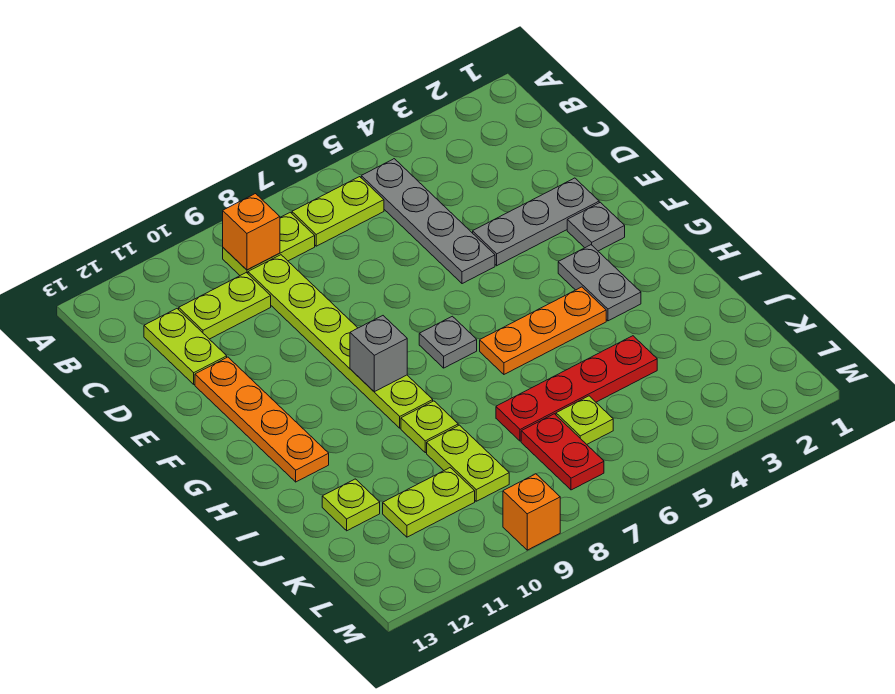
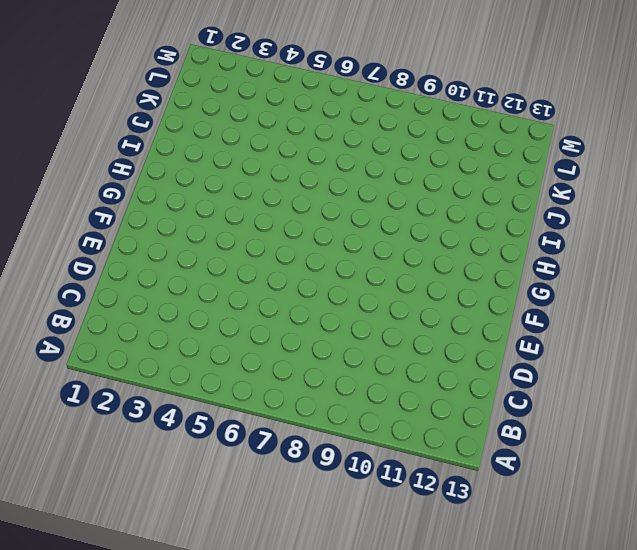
none -> grey 1x4 plate [361,159,495,284]
none -> lime 1x2 plate [292,177,384,246]
none -> lime 1x2 plate [223,212,315,275]

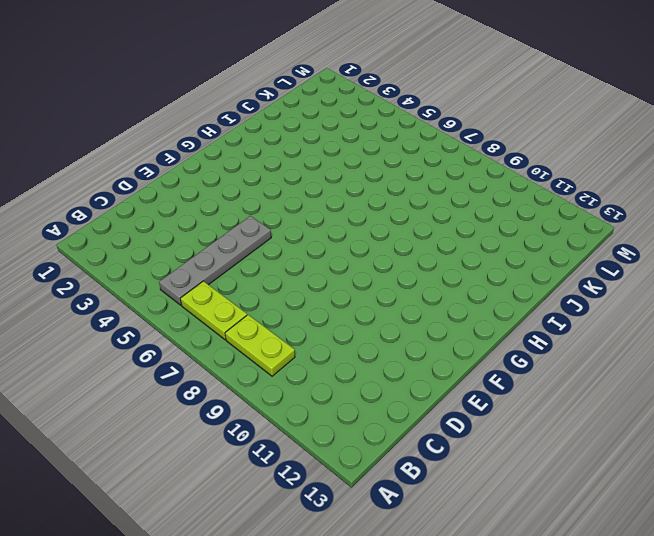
none -> lime 1x6 plate [248,255,433,428]
none -> lime 1x2 plate [179,273,271,339]
none -> lime 1x2 plate [144,309,227,384]

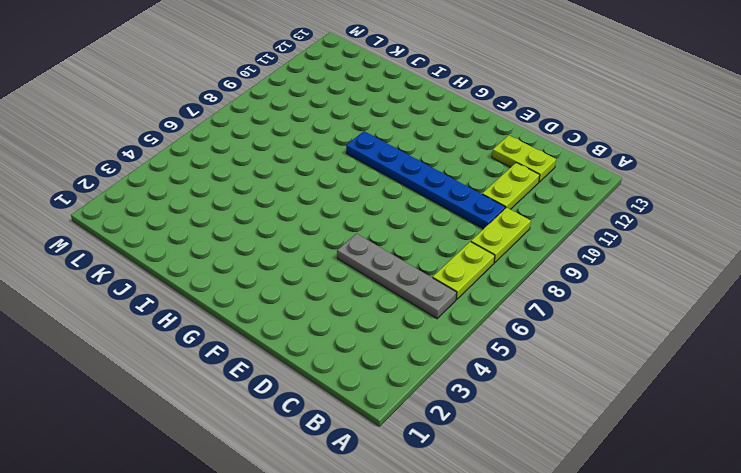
blue 1x6 plate [346,131,505,229] -> lime 1x6 plate [248,255,433,428]
none -> grey 1x3 plate [473,178,599,266]
none -> orange 1x4 plate [195,357,329,482]
none -> grey 1x1 plate [567,202,625,251]

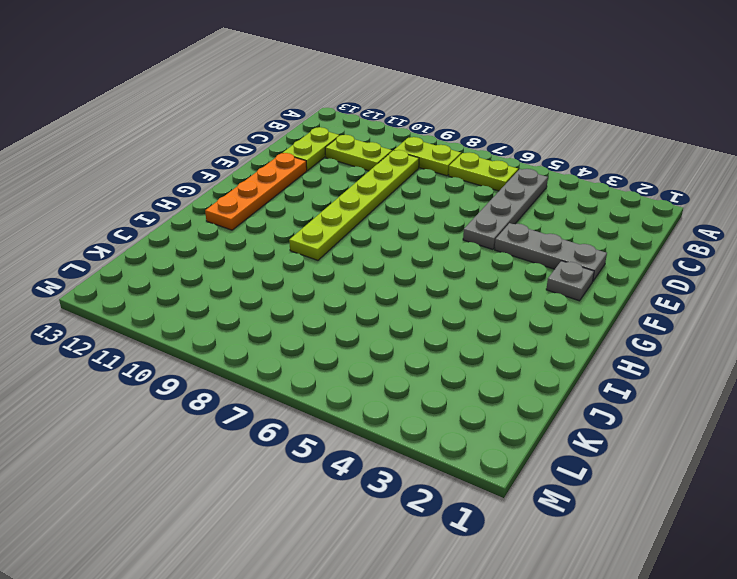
none -> grey 1x2 plate [558,245,641,321]
none -> grey 1x1 plate [419,316,477,368]
none -> orange 1x3 plate [480,287,606,374]

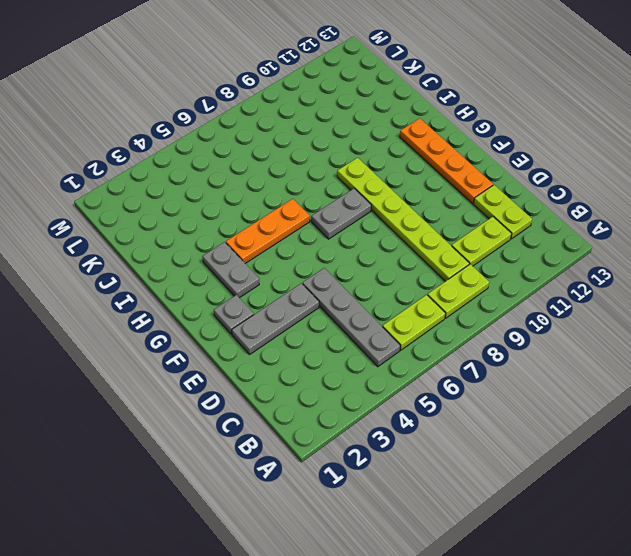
grey 1x2 plate [311,188,371,239] -> grey 1x1 plate [419,316,477,368]
none -> lime 1x1 plate [401,401,458,453]
none -> red 1x4 plate [496,336,657,441]
none -> lime 1x2 plate [427,425,509,501]

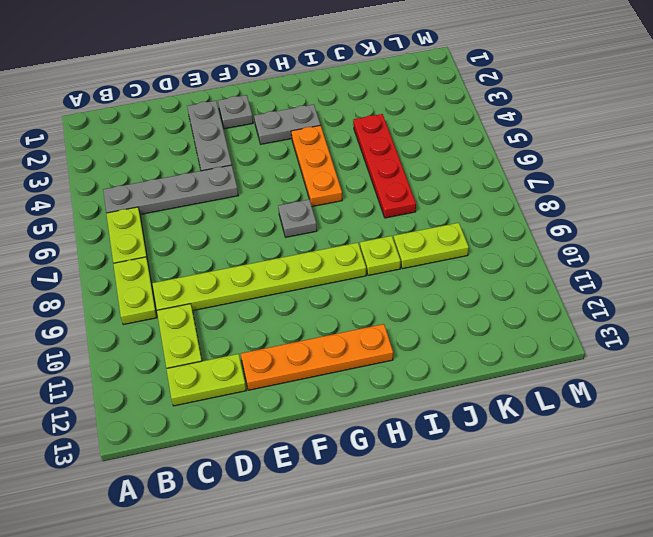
none -> lime 1x1 plate [322,479,380,531]
none -> lime 1x1 plate [556,396,613,444]
none -> red 1x2 plate [521,414,604,490]

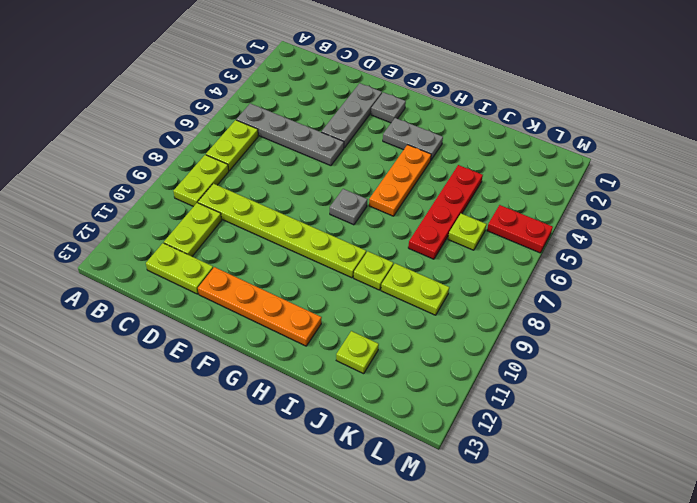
red 1x2 plate [487,205,553,253] -> red 1x2 plate moved to [521,414,604,490]
none -> lime 1x2 plate [383,468,475,537]
none -> orange 1x1 brick [503,474,560,550]
none -> orange 1x1 brick [223,194,280,270]

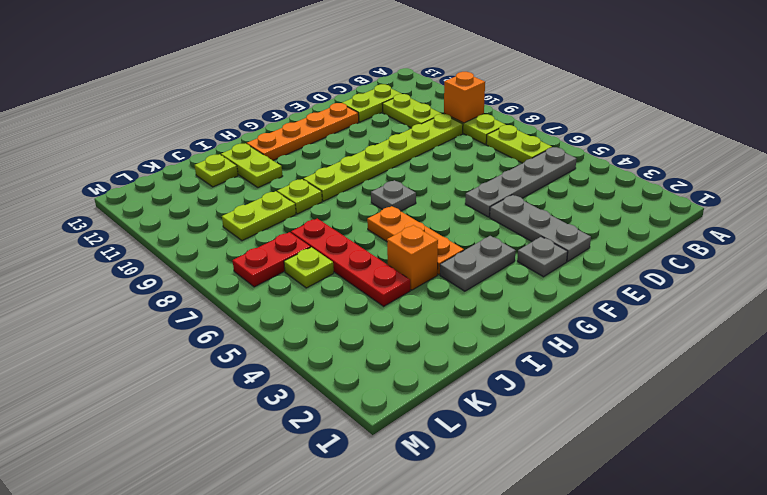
orange 1x1 brick [387,225,438,290] -> orange 1x1 brick moved to [503,474,560,550]
lime 1x2 plate [221,144,282,188] -> lime 1x2 plate moved to [383,468,475,537]
none -> grey 1x1 brick [350,316,407,392]

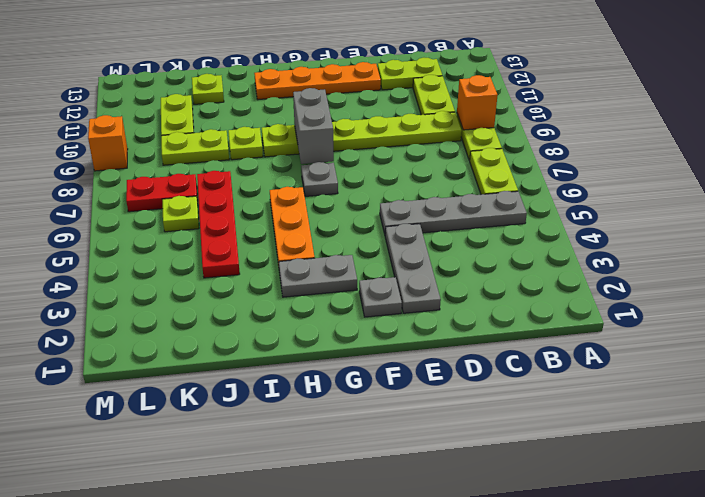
grey 1x2 brick [293,88,334,164] -> grey 1x1 brick [350,316,407,392]

